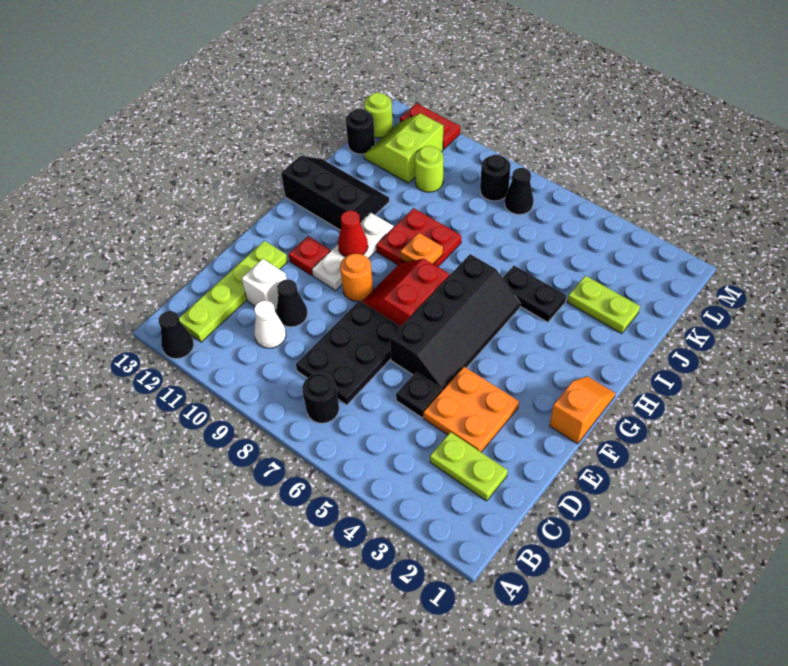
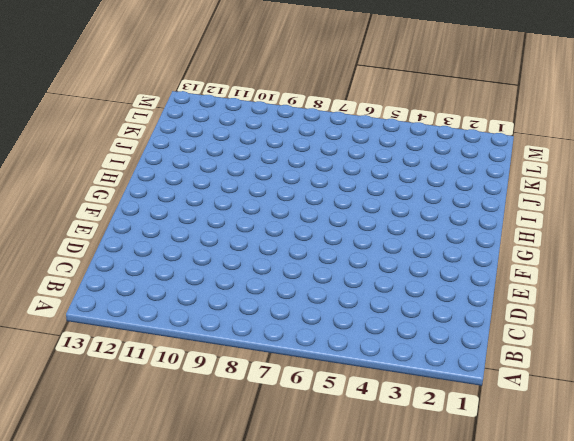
none -> black 1x1 cone [159,311,194,359]
none -> black 1x1 round brick [302,373,339,423]
none -> lime 1x4 plate [179,241,288,342]

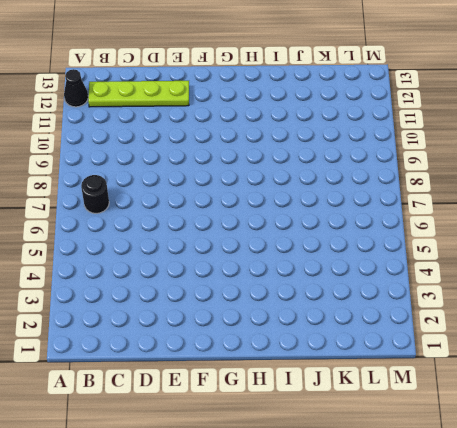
none -> lime 1x2 plate [430,432,508,501]
none -> black 2x3 plate [296,301,401,405]
none -> white 1x1 cone [254,300,286,348]

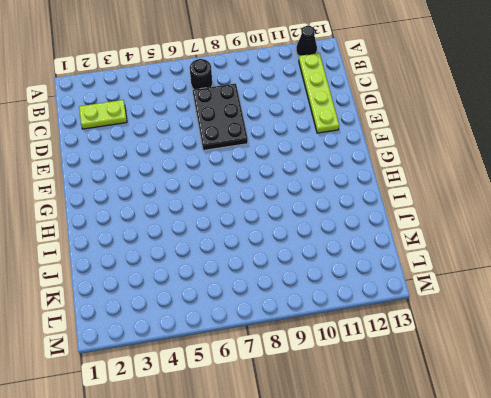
none -> white 1x1 cone [254,300,286,348]
none -> orange 2x2 plate [423,367,519,452]
none -> black 1x1 plate [396,372,442,418]

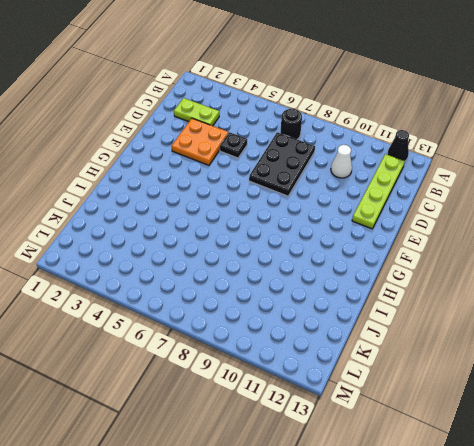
none -> black 1x1 cone [276,279,307,327]
none -> white 1x1 brick [242,259,287,310]
none -> black 2x4 slope [390,254,520,391]

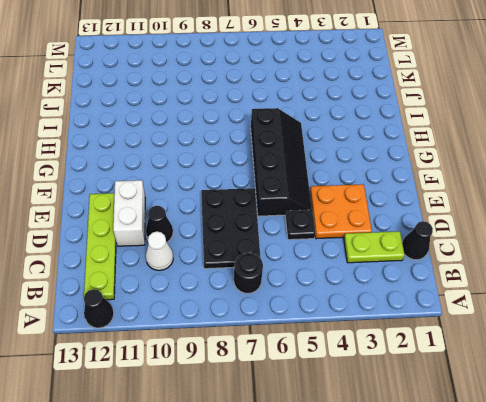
black 1x1 cone [402,221,433,260] -> black 1x1 cone moved to [505,168,534,215]
white 1x2 brick [113,180,145,246] -> white 1x1 brick [242,259,287,310]
none -> orange 1x2 slope [550,376,615,444]
none -> red 2x2 slope [362,259,449,326]
none -> orange 1x1 round brick [340,254,373,301]

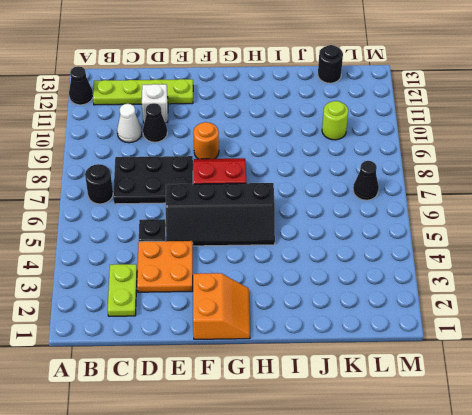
orange 2x2 slope [193,273,250,339] -> orange 1x2 slope [550,376,615,444]
none -> white 1x3 plate [312,213,394,290]
none -> red 1x1 plate [288,236,330,275]
none -> red 2x2 plate [376,208,461,267]

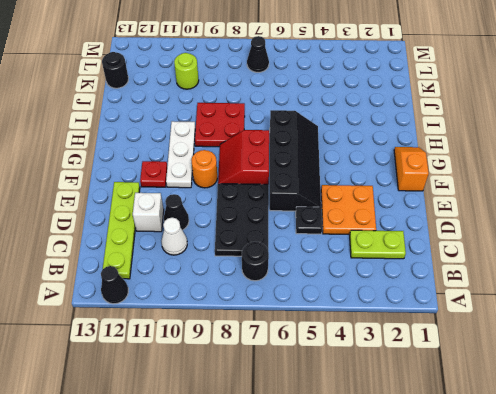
none -> black 2x3 slope [281,156,389,230]
none -> black 1x2 plate [503,266,566,322]
none -> lime 1x2 plate [567,276,640,334]

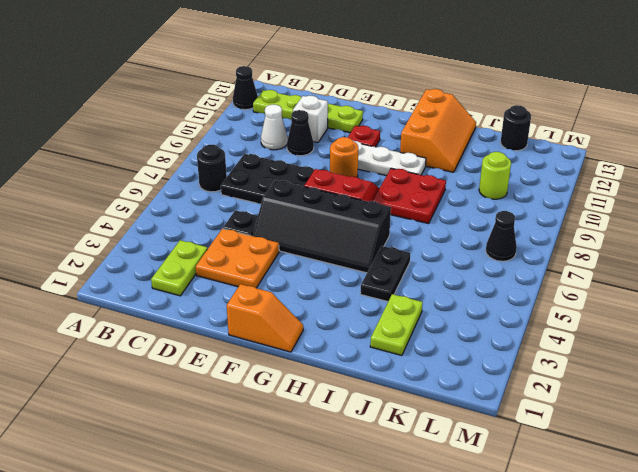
orange 2x3 slope [400,89,476,172] -> black 2x3 slope [281,156,389,230]
none -> lime 2x2 slope [364,113,443,183]
none -> black 1x1 round brick [480,155,511,201]
none -> lime 1x1 round brick [364,93,393,138]

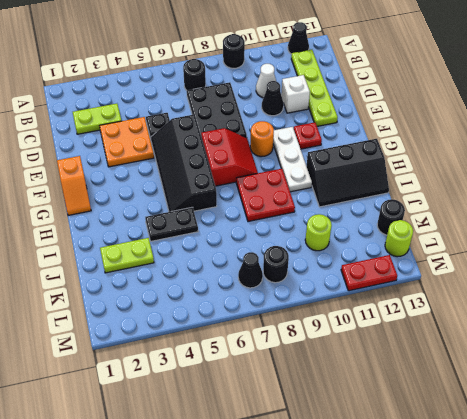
black 1x1 round brick [223,34,245,68] -> none
none -> lime 2x2 slope [364,113,443,183]
none -> red 1x1 cone [338,211,368,257]
none -> orange 1x1 plate [400,233,443,264]

